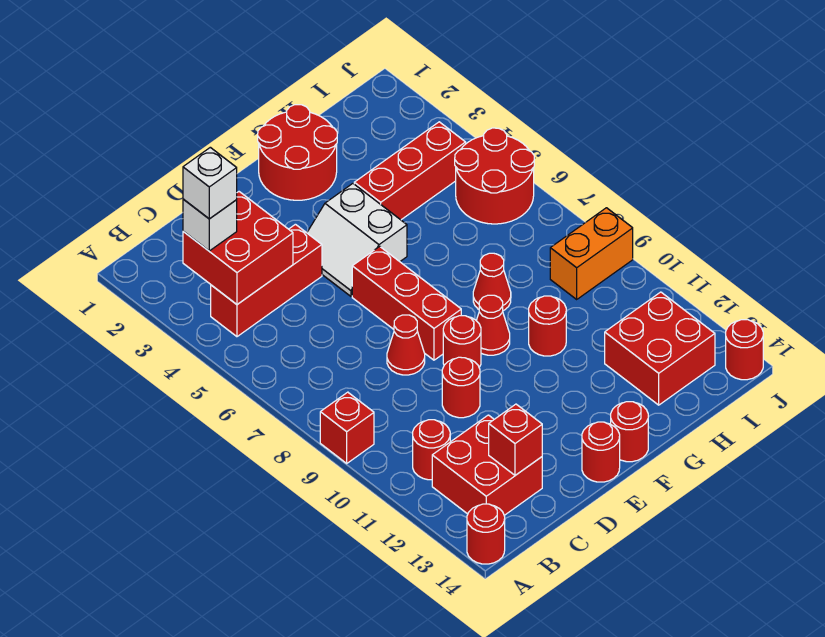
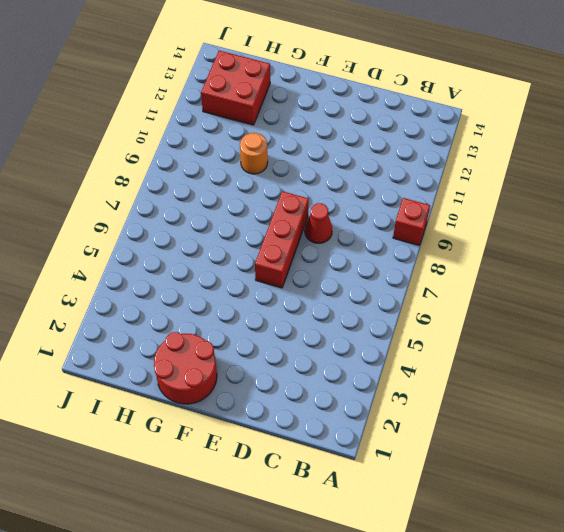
orange 1x1 round brick [240,133,268,174] -> red 1x1 round brick [529,296,566,356]
none -> red 1x1 round brick [467,504,505,564]
none -> red 1x3 brick [211,224,322,337]
none -> red 1x1 round brick [413,420,450,480]

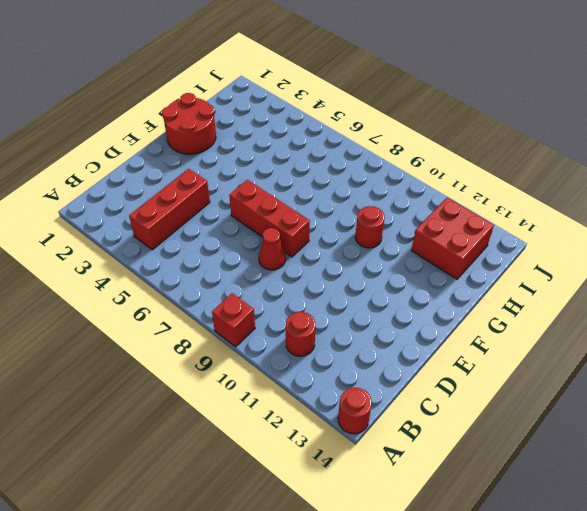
none -> red 2x2 brick [432,415,542,515]
none -> red 1x1 round brick [442,357,480,418]
none -> white 2x2 slope [307,184,407,296]

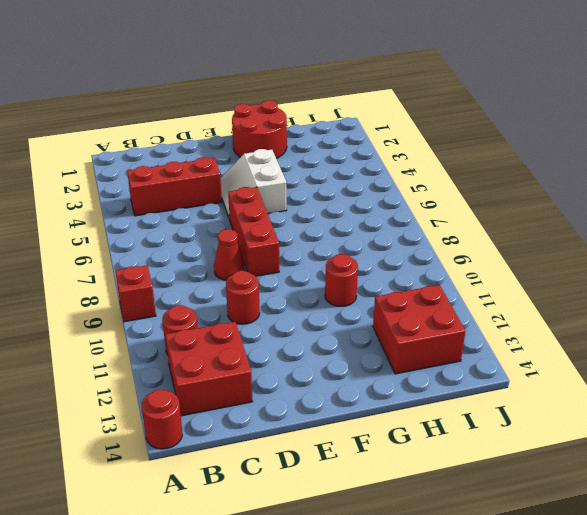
none -> red 1x1 round brick [443,316,481,367]
none -> red 1x1 round brick [582,422,620,482]
none -> red 1x1 cone [476,295,510,355]

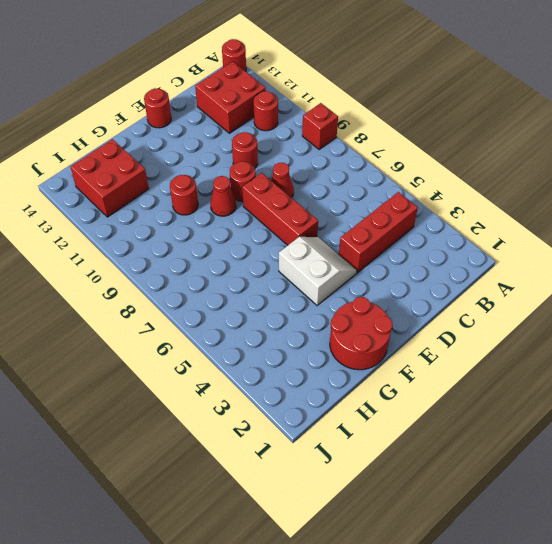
none -> red 1x1 round brick [611,402,648,462]
none -> red 1x3 brick [354,122,466,220]
none -> red 1x1 cone [473,253,511,311]

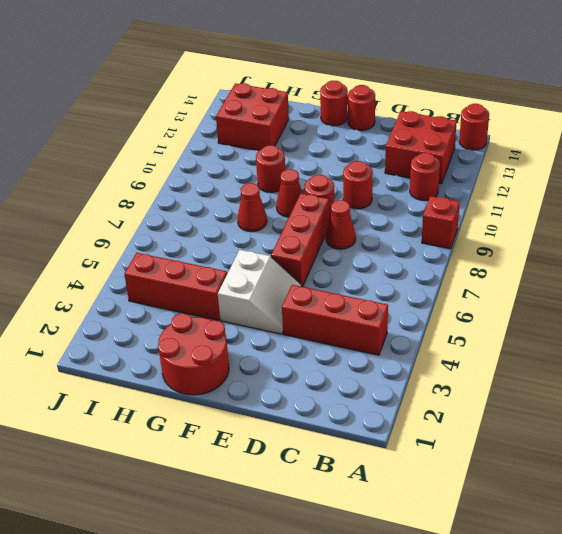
none -> red 2x2 round brick [455,128,534,224]
none -> orange 1x2 brick [550,208,633,299]
none -> red 1x1 round brick [726,320,763,380]

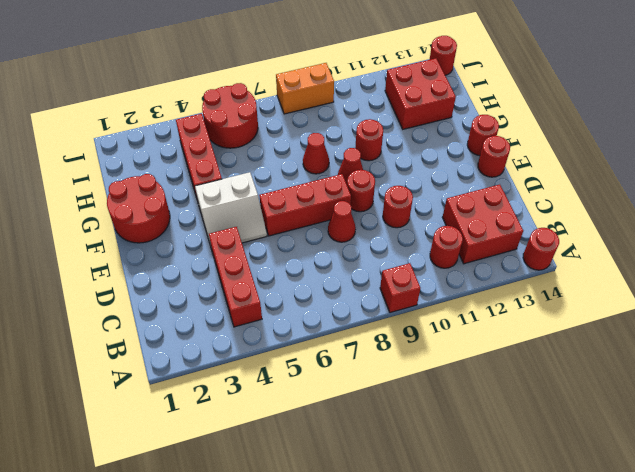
orange 1x2 brick [276,63,334,114] -> orange 1x2 brick turned to [550,208,633,299]
none -> red 2x2 brick [183,192,293,304]
none -> red 1x1 brick [489,404,542,475]
none -> white 1x1 brick [183,199,237,251]

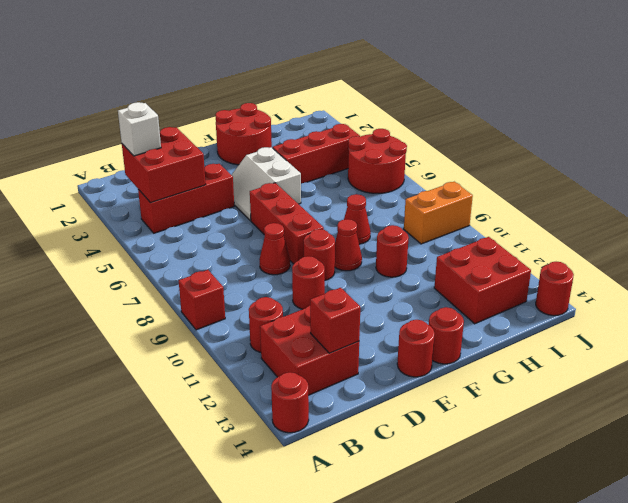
none -> white 1x1 brick [183,147,237,219]

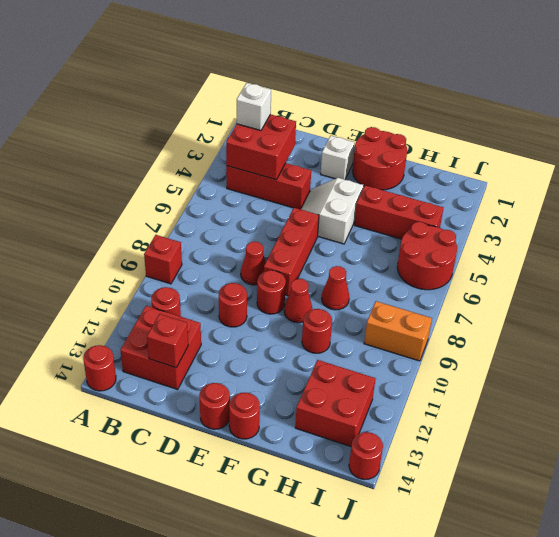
white 1x1 brick [321,136,355,179] -> white 1x1 brick moved to [183,147,237,219]

